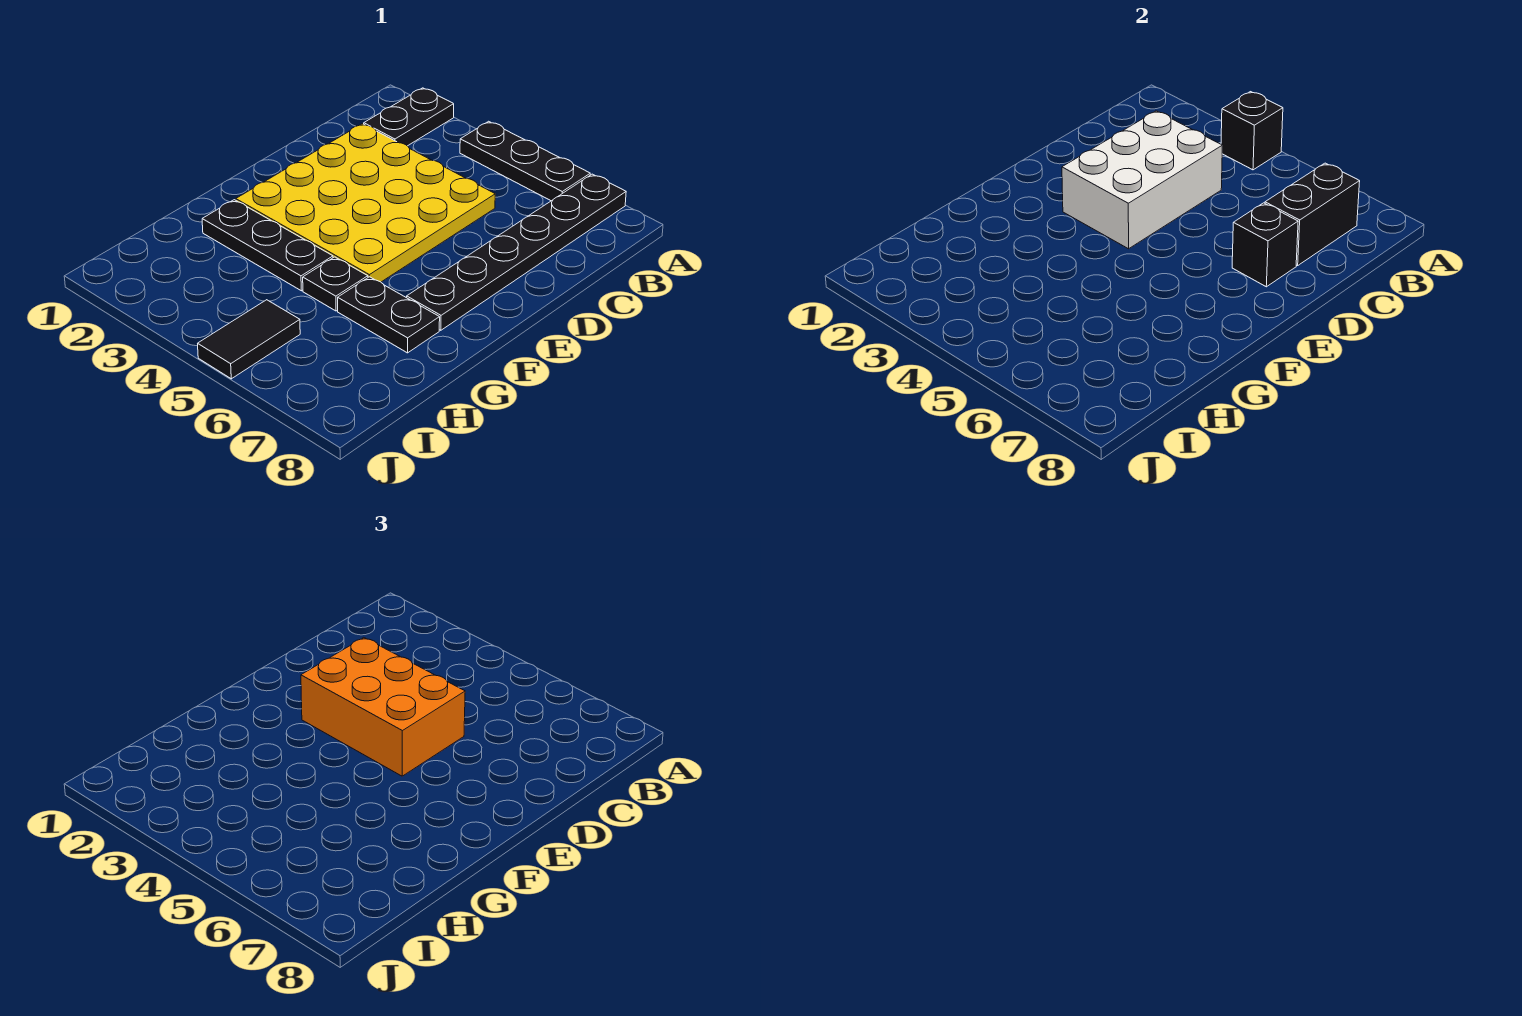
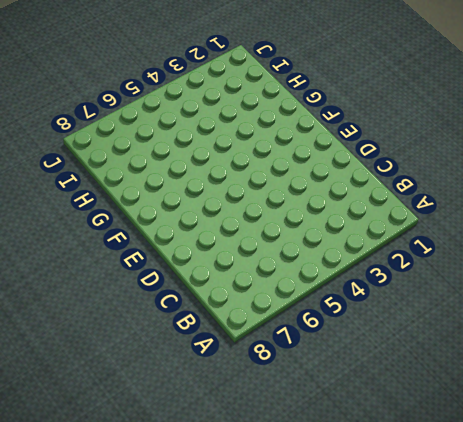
none -> black 1x2 plate [364,88,454,146]
none -> black 1x3 plate [460,121,590,201]
none -> black 1x6 plate [407,174,626,330]

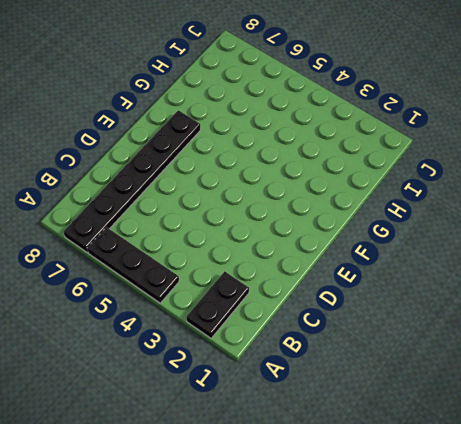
none -> yellow 4x4 plate [236,124,495,282]
none -> black 1x3 plate [202,200,333,291]
none -> black 1x1 plate [303,257,368,311]

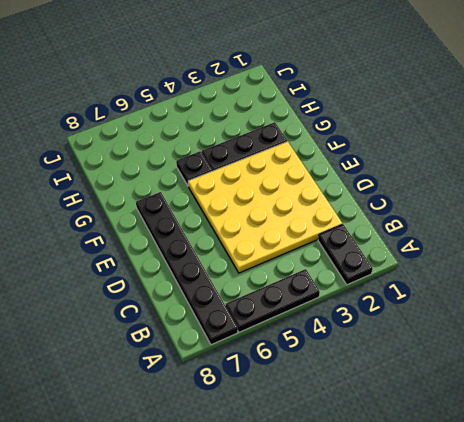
none -> black 1x2 plate [338,277,440,353]
none -> black 1x2 tile [198,300,300,379]
none -> black 1x1 brick [1221,92,1283,170]

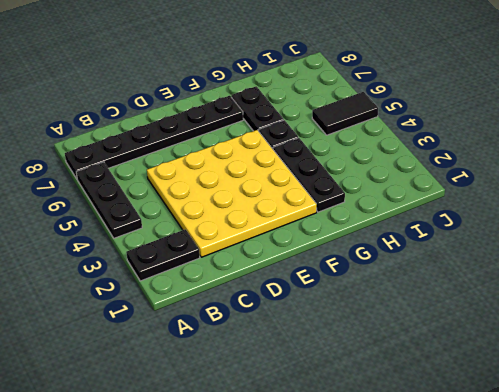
none -> black 1x1 brick [1221,92,1283,170]
none -> black 1x2 brick [1265,163,1360,266]
none -> white 2x3 brick [1062,111,1222,249]

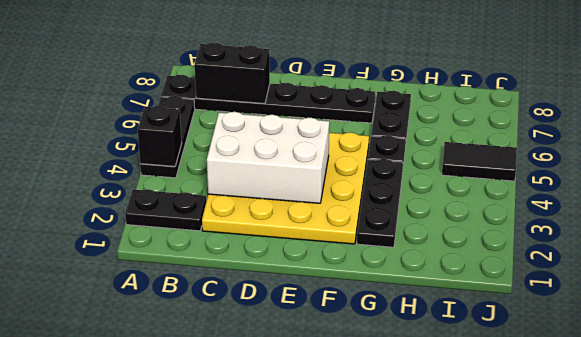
none -> black 1x1 brick [1232,203,1298,287]
none -> orange 2x3 brick [301,638,465,776]

